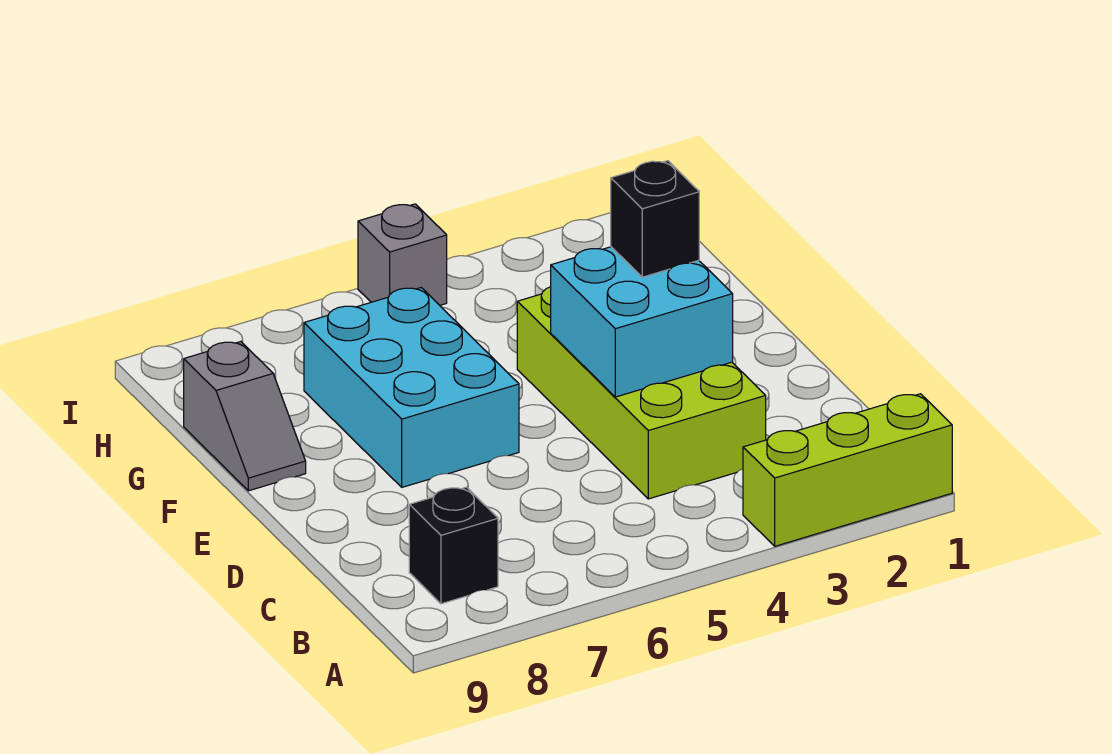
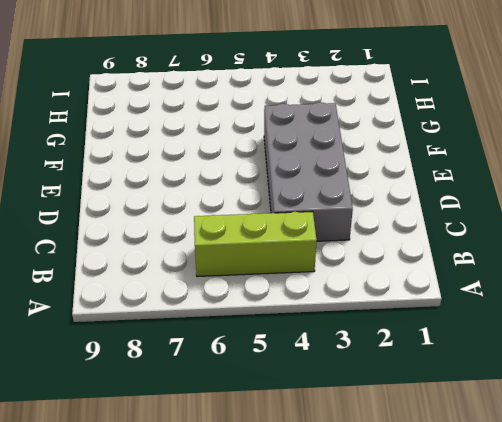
lime 1x3 brick [194,211,317,277] -> lime 1x3 brick moved to [743,394,952,546]
grey 2x4 brick [264,102,353,241] -> lime 2x4 brick [517,287,766,499]
none -> black 1x1 brick [409,487,498,604]
none -> cyan 2x3 brick [304,288,519,487]

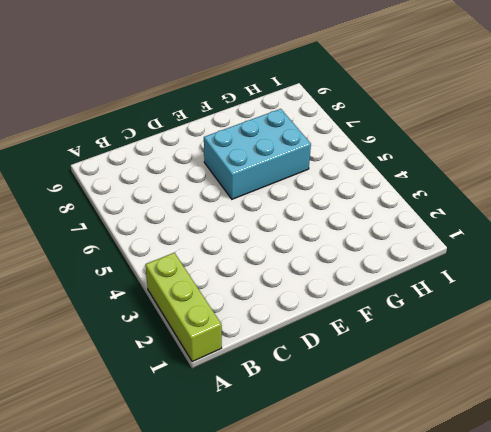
none -> black 1x1 brick [409,487,498,604]
none -> lime 2x4 brick [517,287,766,499]

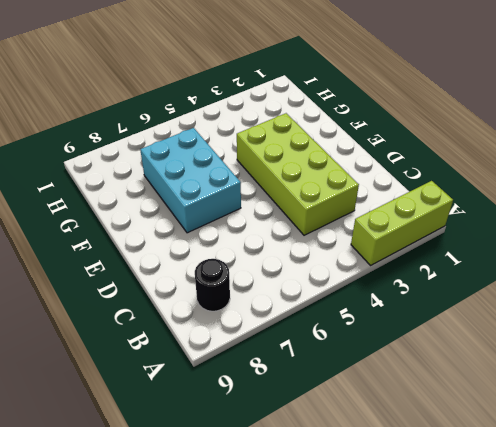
black 1x1 round brick [195,259,230,311] -> black 1x1 brick [409,487,498,604]
none -> grey 1x2 slope [184,342,306,491]
none -> grey 1x1 brick [358,204,447,305]

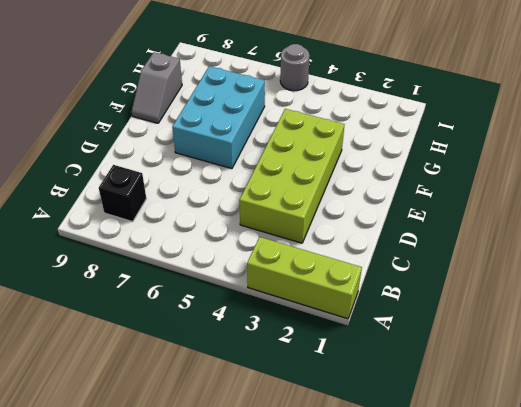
grey 1x1 round brick [280,44,310,91] -> grey 1x1 brick [358,204,447,305]
none -> cyan 2x2 brick [551,247,733,397]
none -> black 1x1 brick [611,161,699,277]

